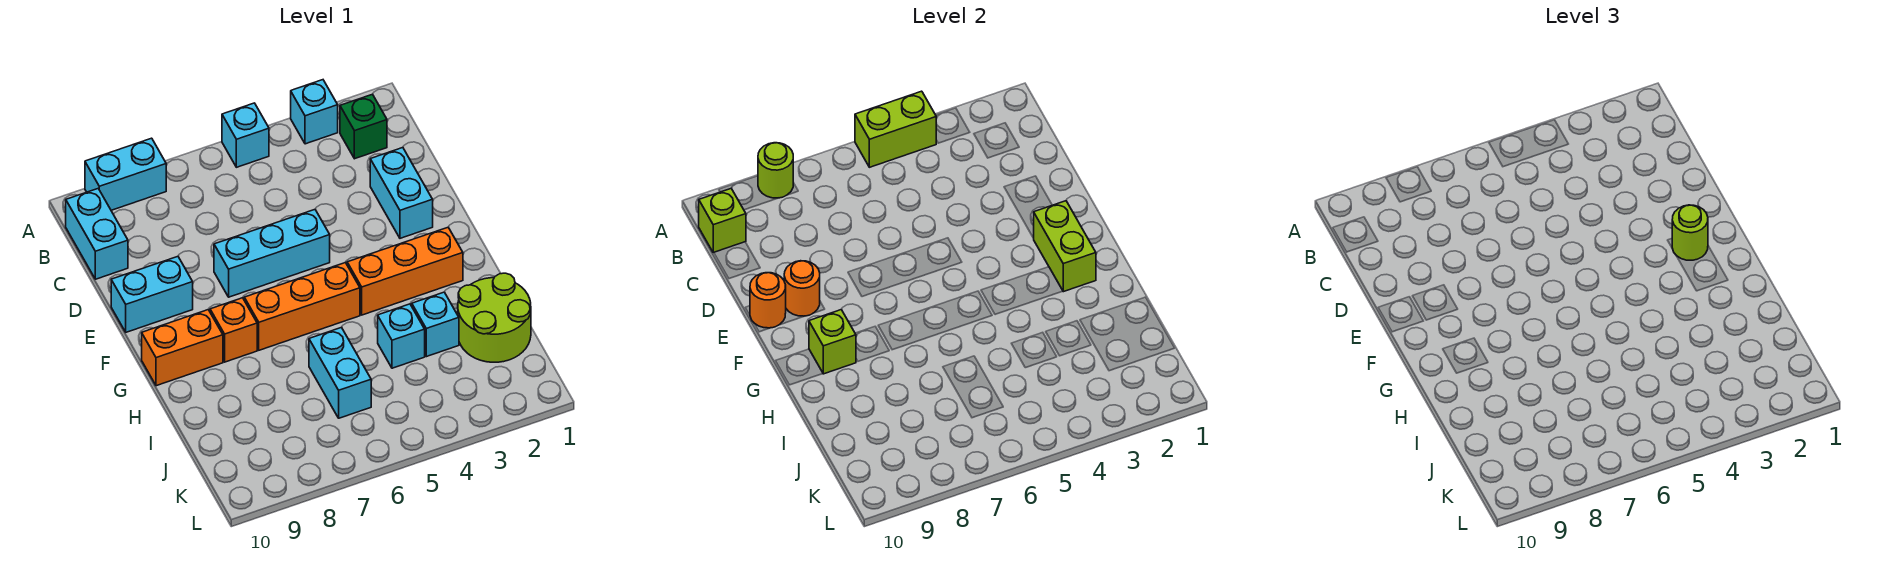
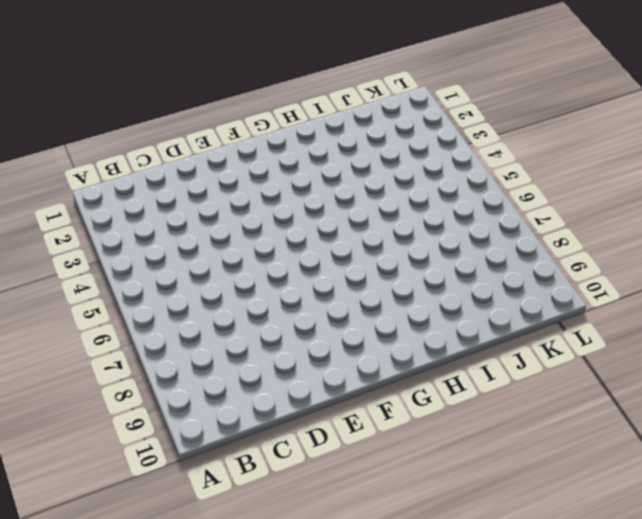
none -> cyan 1x1 brick [291,80,338,144]
none -> cyan 1x1 brick [222,103,269,167]
none -> cyan 1x2 brick [85,138,166,210]

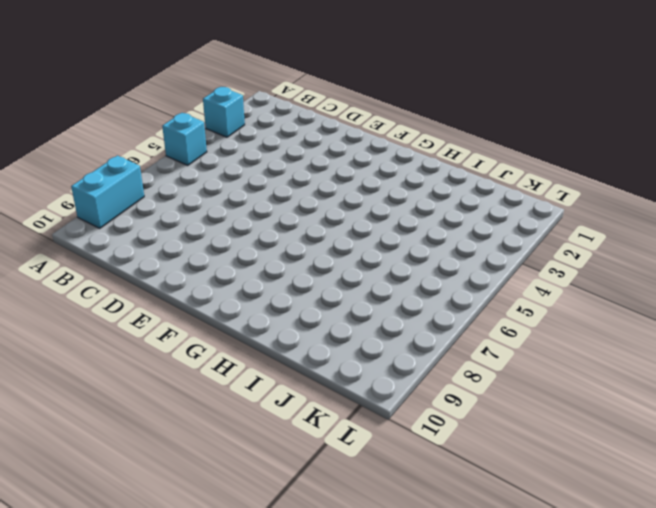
none -> green 1x1 brick [340,94,387,159]
none -> cyan 1x2 brick [66,189,128,279]
none -> cyan 1x2 brick [370,148,433,238]

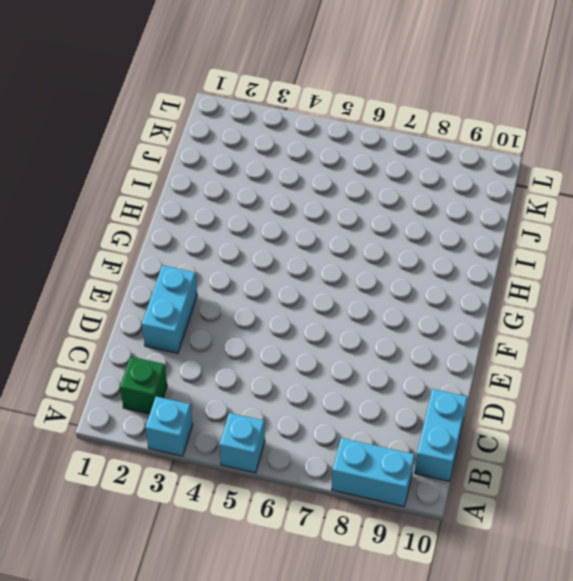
none -> cyan 1x3 brick [214,210,330,297]
none -> cyan 1x2 brick [111,257,193,332]
none -> orange 1x3 brick [347,227,463,315]

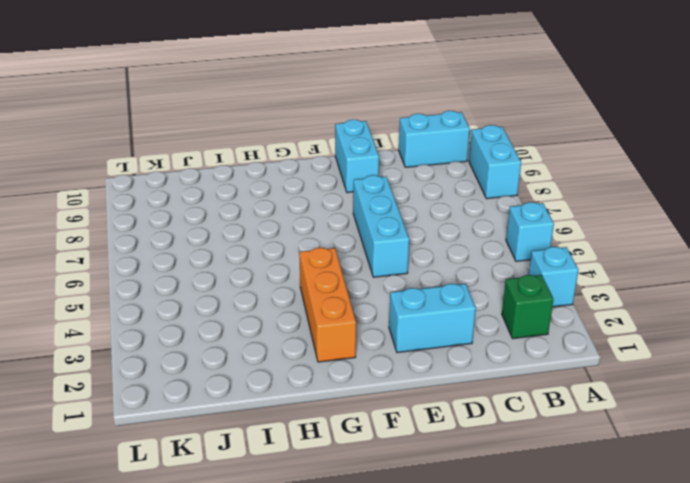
none -> orange 1x3 brick [244,262,360,350]
none -> orange 1x1 brick [210,298,257,362]
none -> orange 1x2 brick [142,310,223,386]

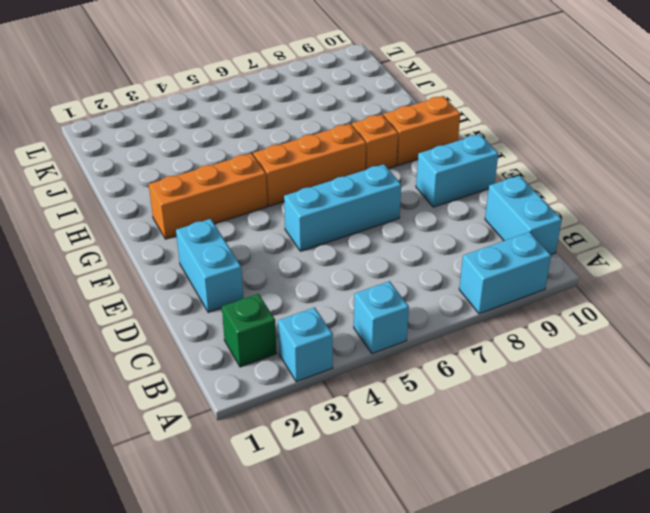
none -> lime 2x2 round brick [458,273,531,362]
none -> cyan 1x1 brick [412,292,459,357]
none -> cyan 1x1 brick [378,304,425,368]

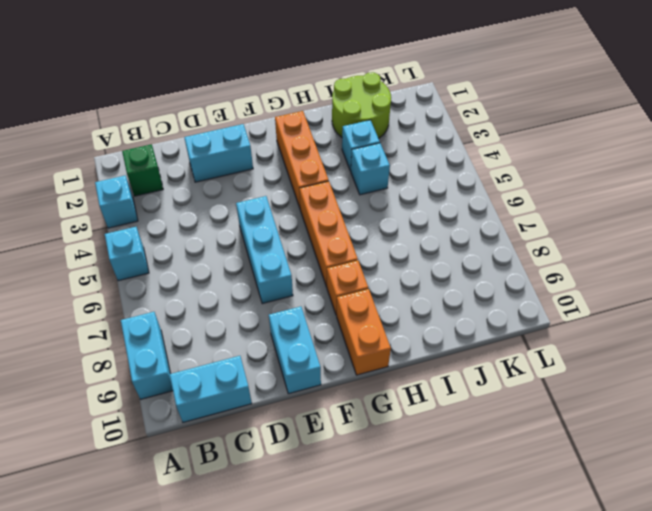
none -> cyan 1x2 brick [309,327,371,418]
none -> lime 1x2 brick [855,91,936,167]
none -> lime 1x1 round brick [758,143,793,198]

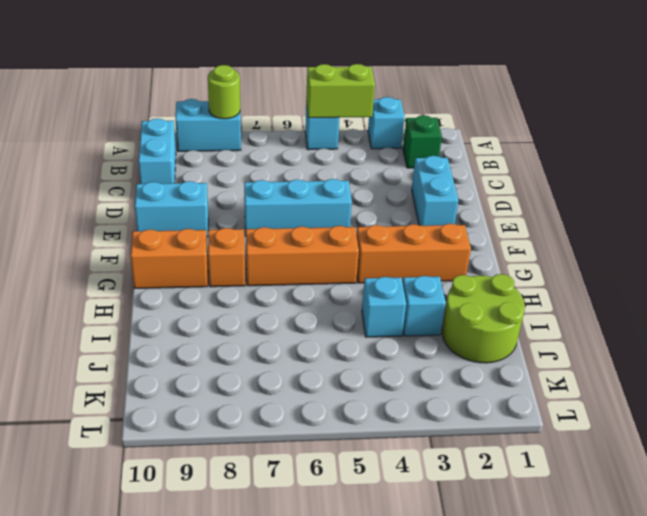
none -> cyan 1x2 brick [309,327,371,418]
none -> lime 1x1 brick [699,188,746,253]
none -> orange 1x1 round brick [784,261,820,316]

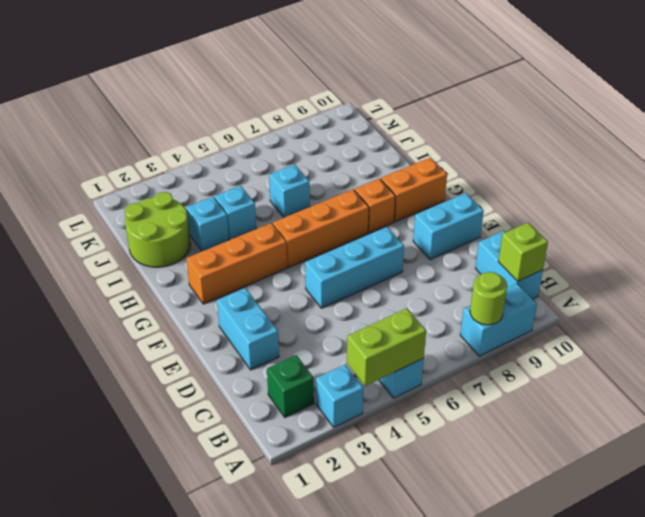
cyan 1x1 brick [269,164,310,218] -> cyan 1x2 brick [309,327,371,418]
none -> orange 1x1 round brick [784,261,820,316]
none -> orange 1x1 round brick [750,273,786,328]
none -> lime 1x2 brick [1034,201,1096,292]

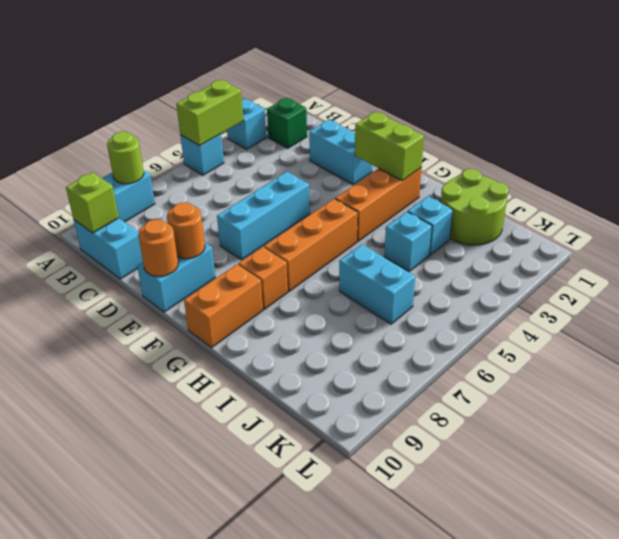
none -> lime 1x1 brick [809,310,856,374]
none -> lime 1x1 round brick [1672,205,1708,260]

